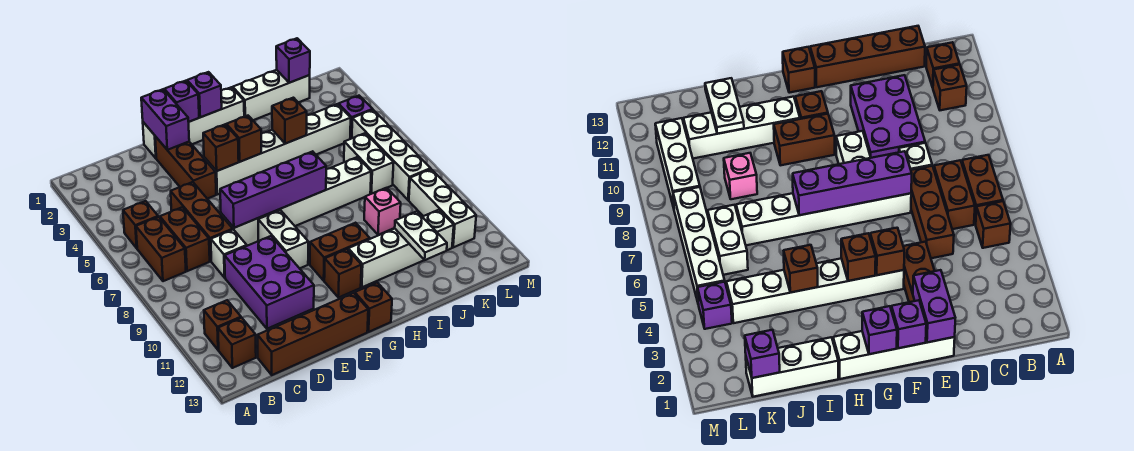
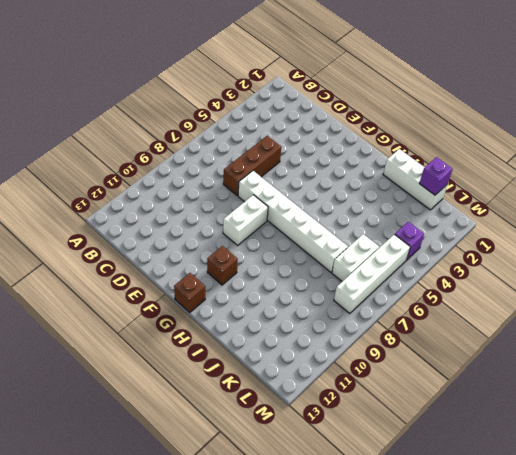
none -> brown 1x1 brick [123,201,158,248]
none -> brown 1x2 brick [136,217,186,281]
none -> brown 1x1 brick [204,300,241,350]
none -> brown 1x1 brick [218,318,256,368]

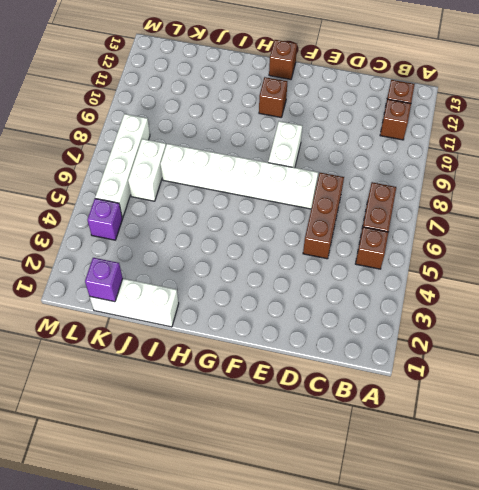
none -> brown 1x2 brick [160,207,210,271]
none -> brown 1x4 brick [258,293,368,375]
none -> white 1x1 brick [211,230,247,278]
none -> purple 2x3 brick [225,236,314,329]

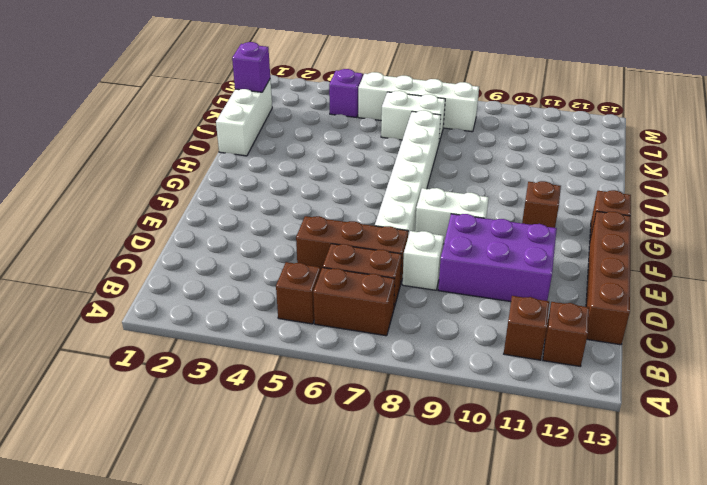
none -> white 1x4 brick [143,87,244,158]
none -> brown 1x3 brick [155,136,216,199]
none -> white 1x6 brick [204,104,351,194]
none -> brown 1x2 brick [310,223,370,281]

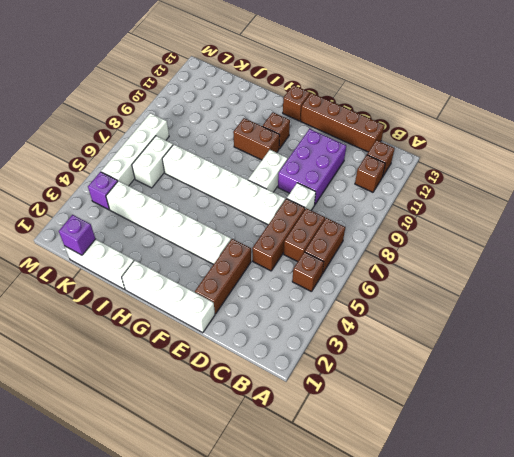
none -> white 1x4 brick [348,210,454,287]
none -> pink 1x1 brick [364,188,401,235]
none -> white 1x3 brick [409,169,476,248]
none -> purple 1x2 brick [141,89,189,150]

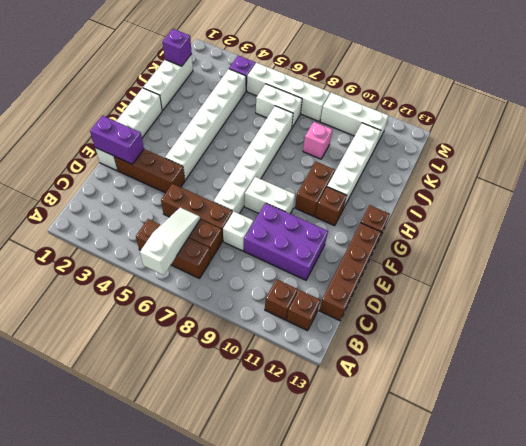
white 1x3 slope [140,207,200,275] -> none
none -> purple 1x4 brick [220,151,326,228]
none -> purple 1x1 brick [164,81,199,122]
none -> brown 1x1 brick [203,125,239,171]
none -> purple 1x1 brick [187,72,222,117]

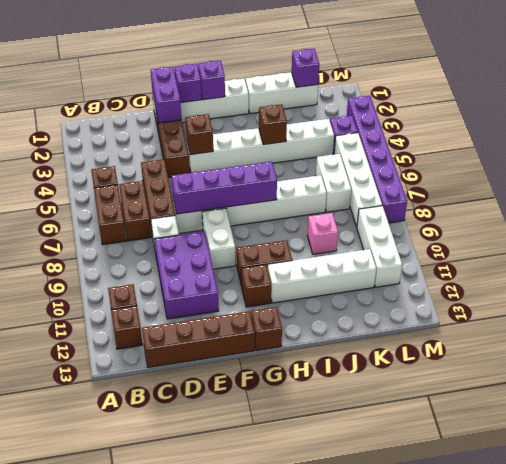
purple 1x6 brick [347,96,407,223] -> none
none -> brown 1x1 brick [226,116,261,162]
none -> white 1x2 plate [395,211,447,260]

